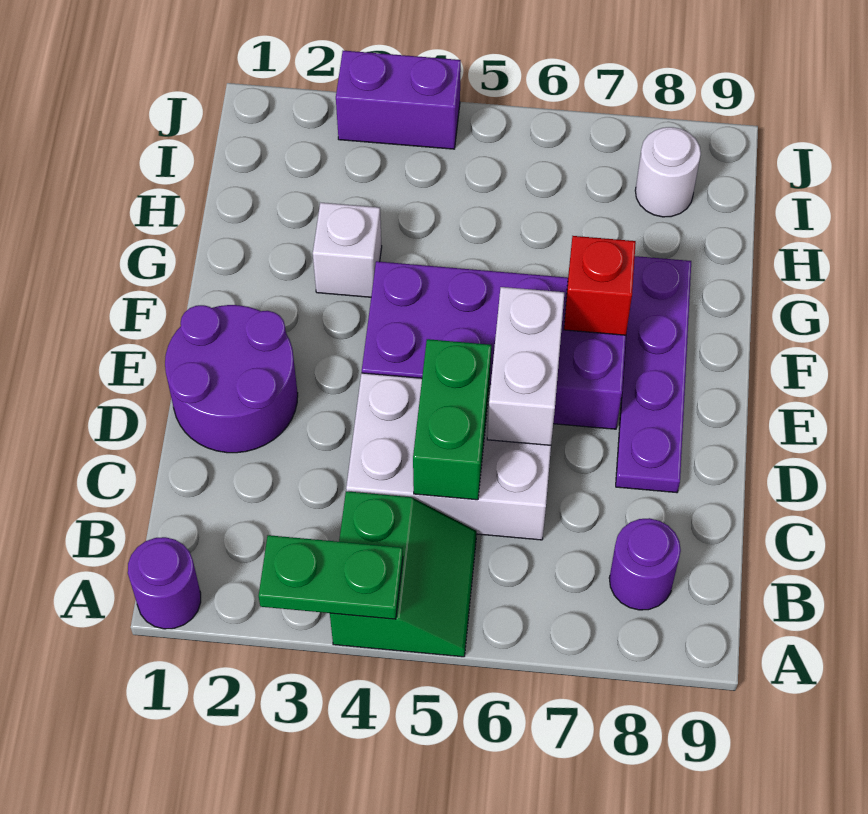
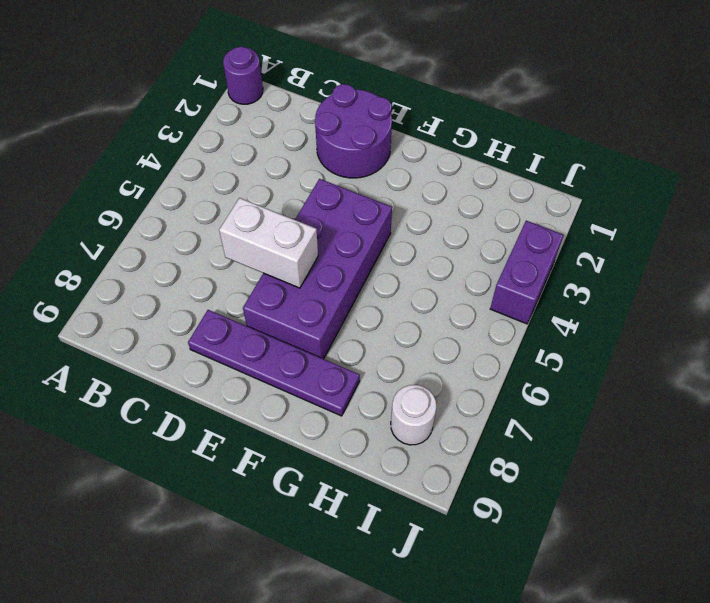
none -> green 2x2 slope [330,491,477,657]
none -> purple 1x1 round brick [609,518,681,610]
none -> white 2x3 brick [346,373,551,540]

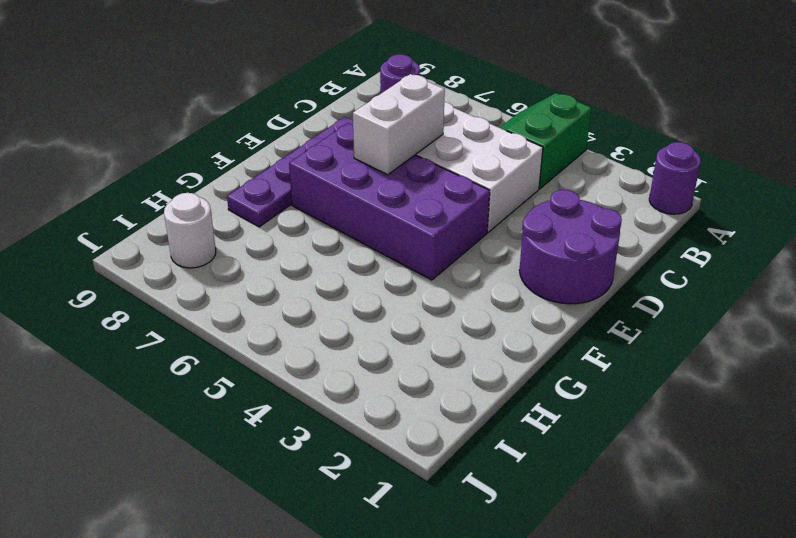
none -> white 1x1 brick [313,203,382,297]
none -> purple 1x2 brick [336,51,461,149]
none -> green 1x2 plate [259,535,403,619]

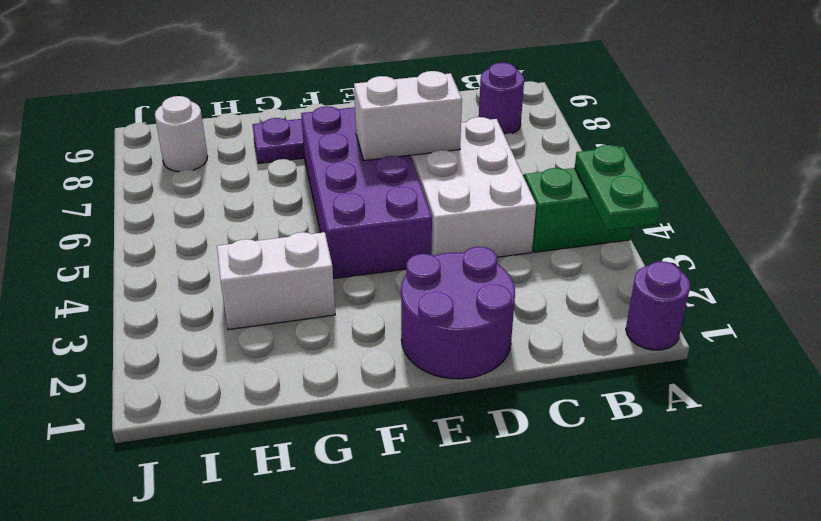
white 1x2 brick [217,232,335,330] -> white 1x1 brick [313,203,382,297]
none -> purple 1x2 brick [336,51,461,149]
none -> green 1x2 brick [413,339,491,500]
none -> red 1x1 brick [564,236,636,335]

